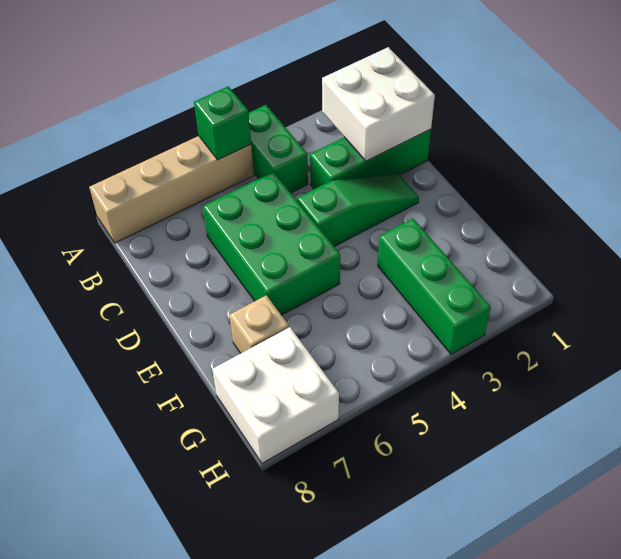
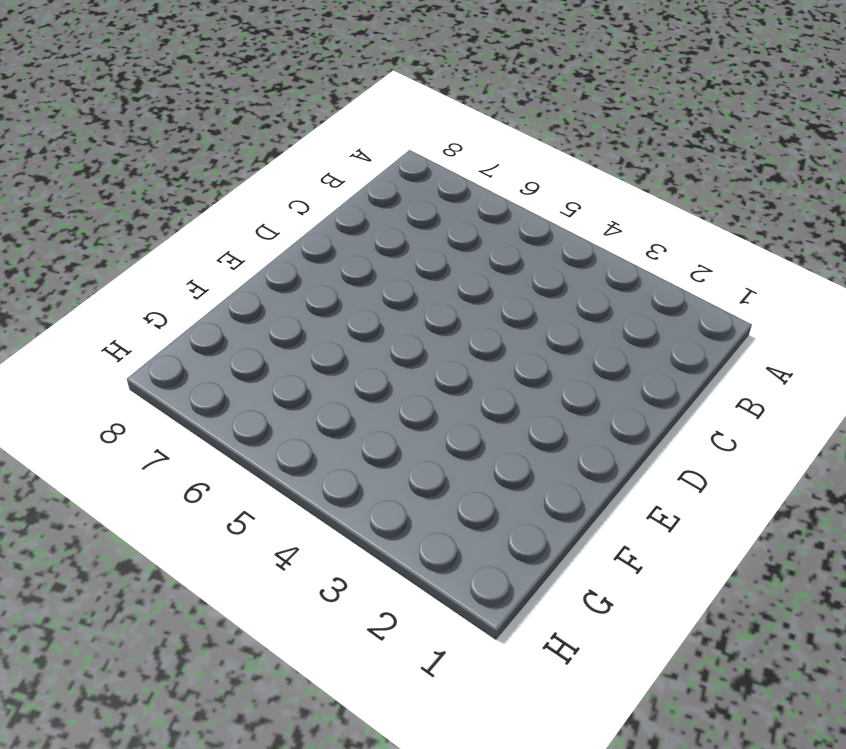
none -> green 1x2 brick [249,105,308,193]
none -> tan 1x4 brick [89,136,254,243]

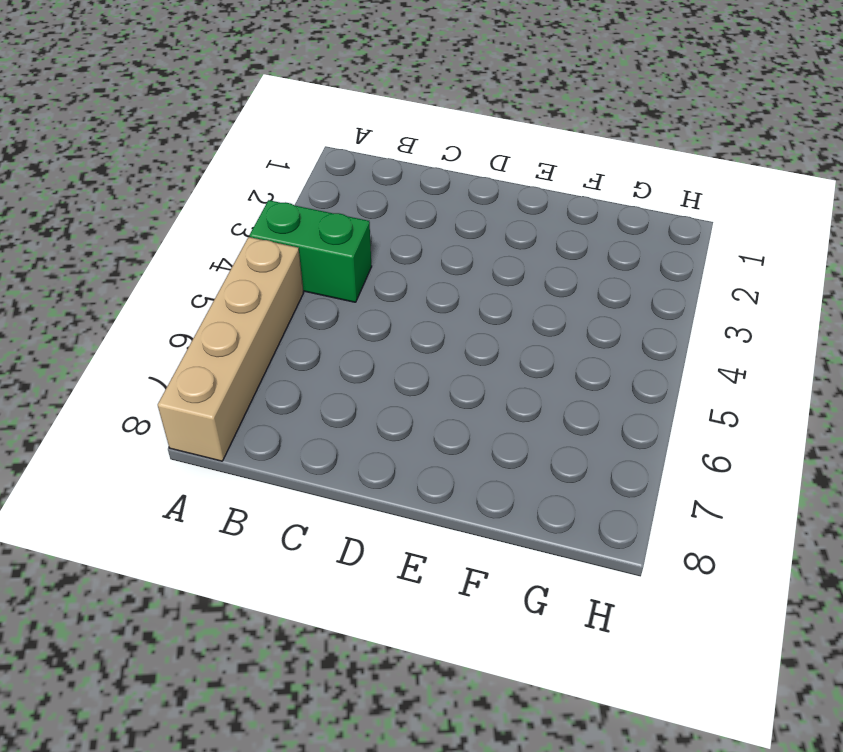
none -> green 1x3 brick [310,129,431,189]
none -> green 2x3 brick [203,172,340,315]

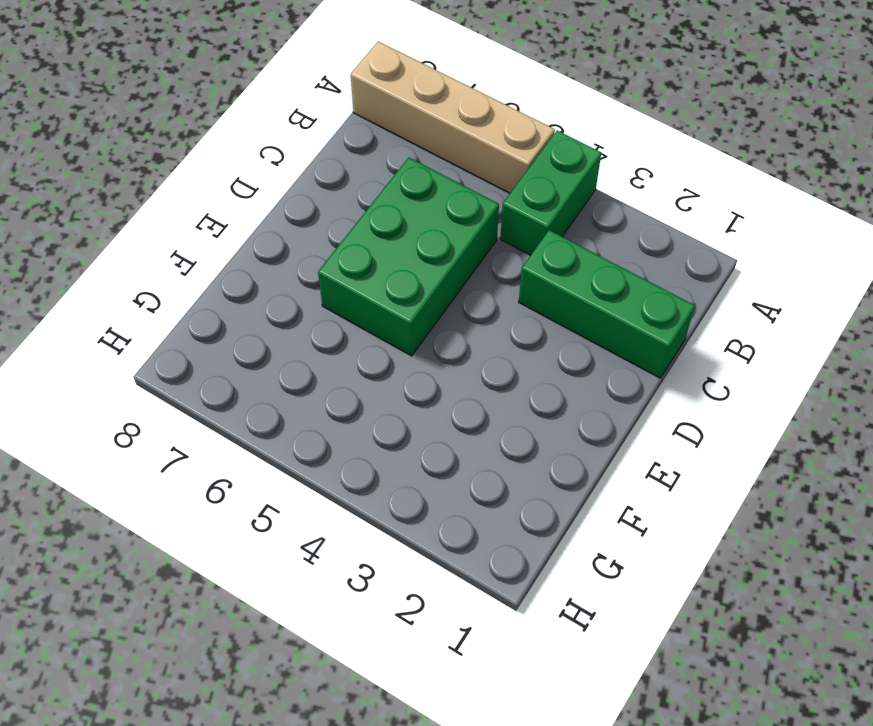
none -> green 1x3 slope [297,173,419,247]
none -> green 1x3 brick [378,219,491,354]

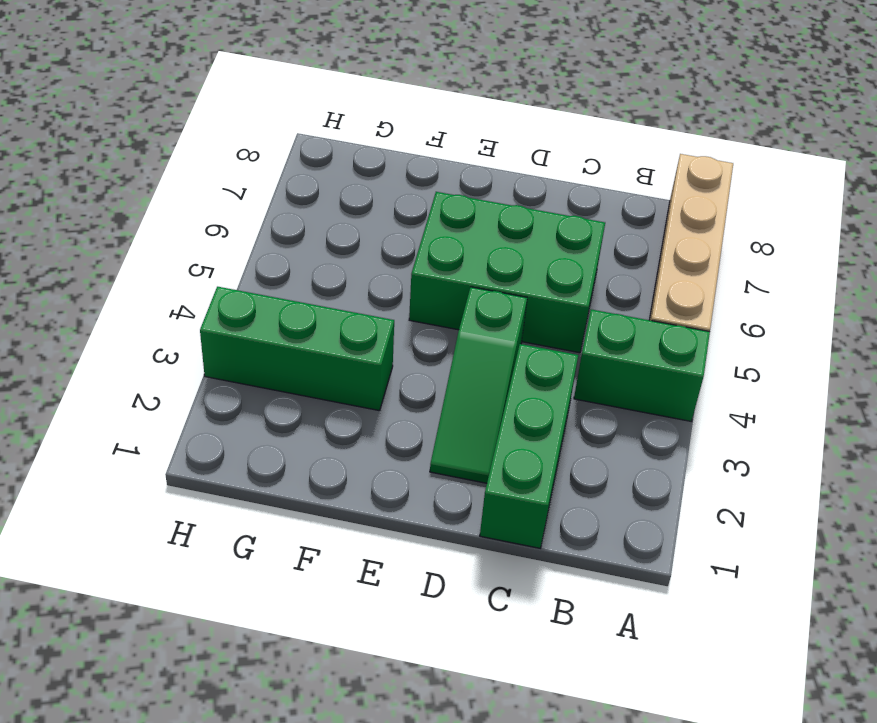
none -> tan 1x1 brick [230,295,289,353]
none -> white 2x2 brick [212,327,339,463]

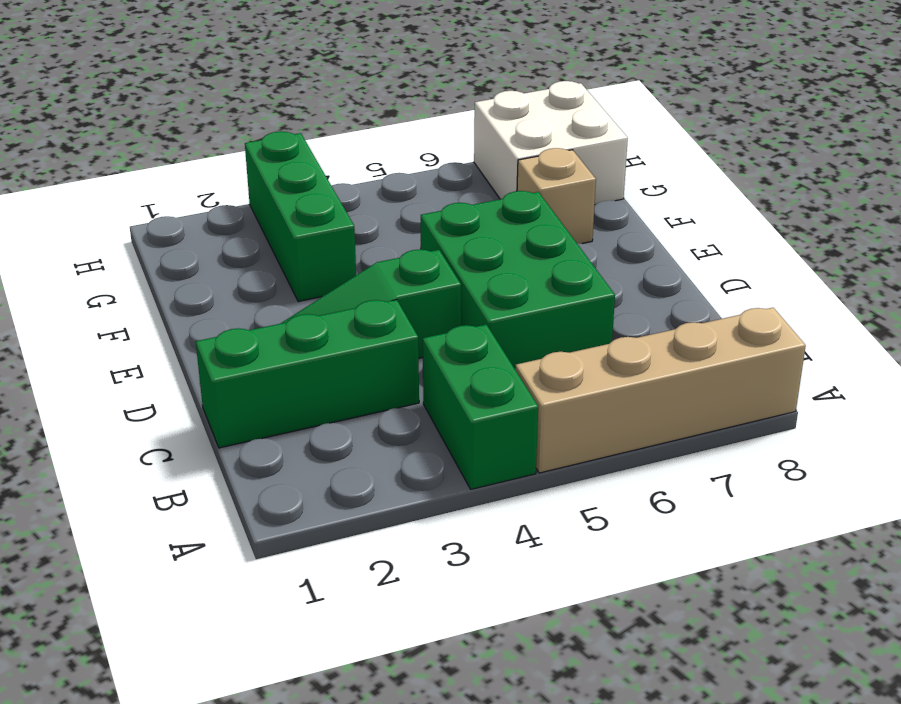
none -> green 1x1 brick [194,86,251,160]
none -> white 2x2 brick [322,47,435,161]

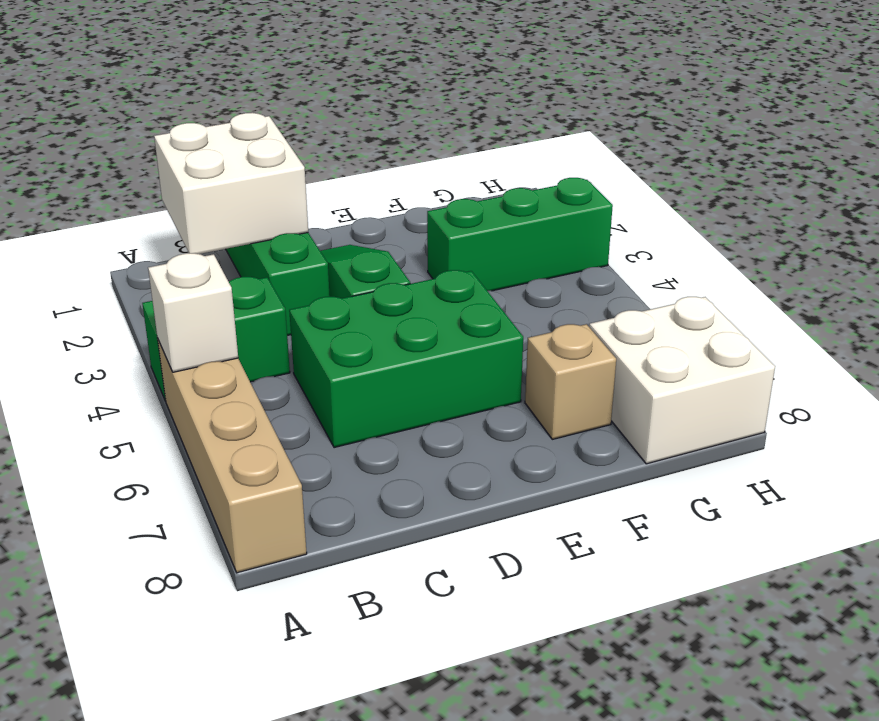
white 1x1 brick [148,253,238,372] -> green 1x1 brick [194,86,251,160]

